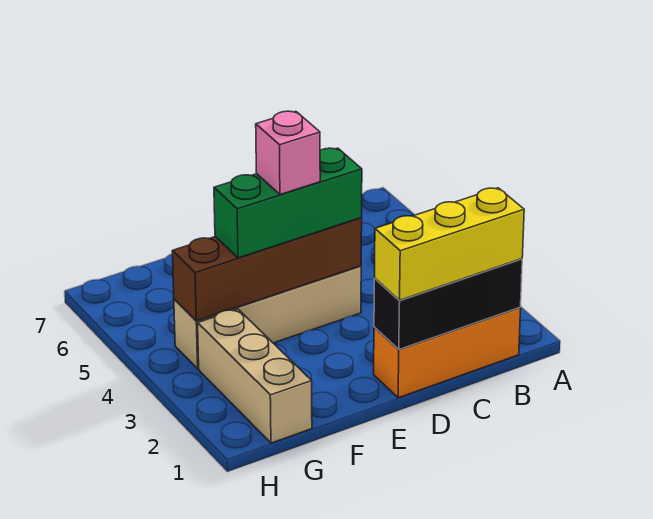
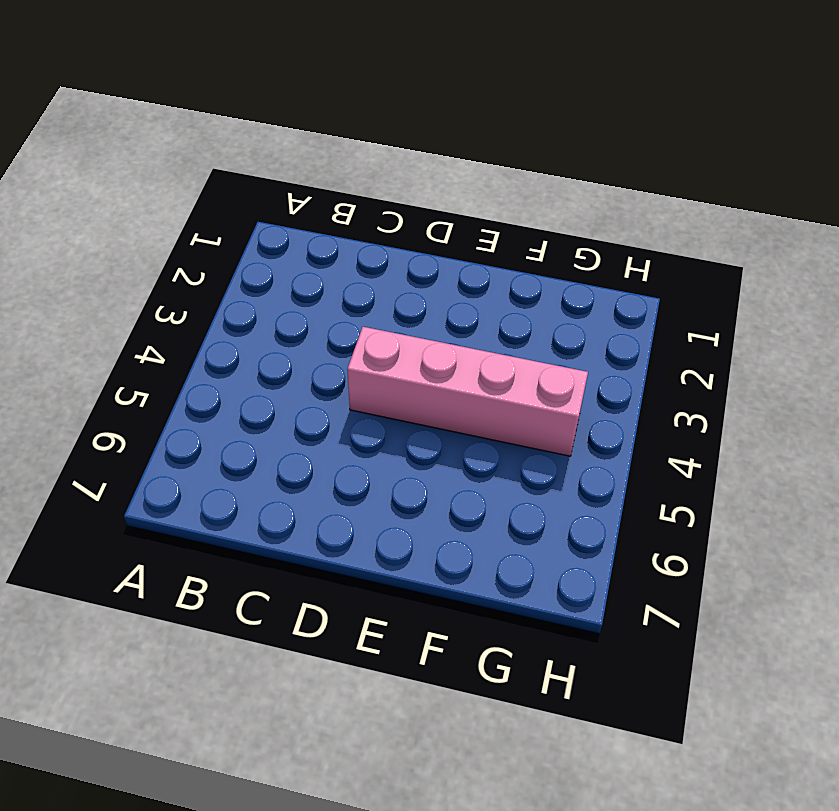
pink 1x4 brick [347,327,588,456] -> tan 1x4 brick [174,266,361,369]
none -> orange 1x3 brick [374,308,521,398]
none -> tan 1x3 brick [198,309,312,443]

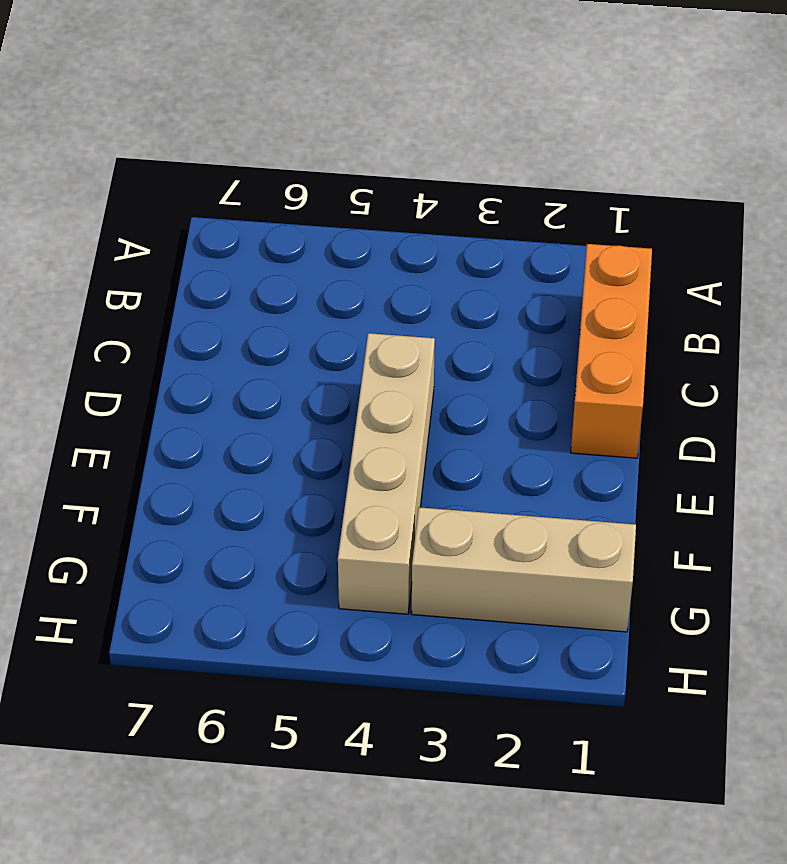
none -> black 1x3 brick [374,259,522,349]
none -> brown 1x4 brick [172,218,362,321]

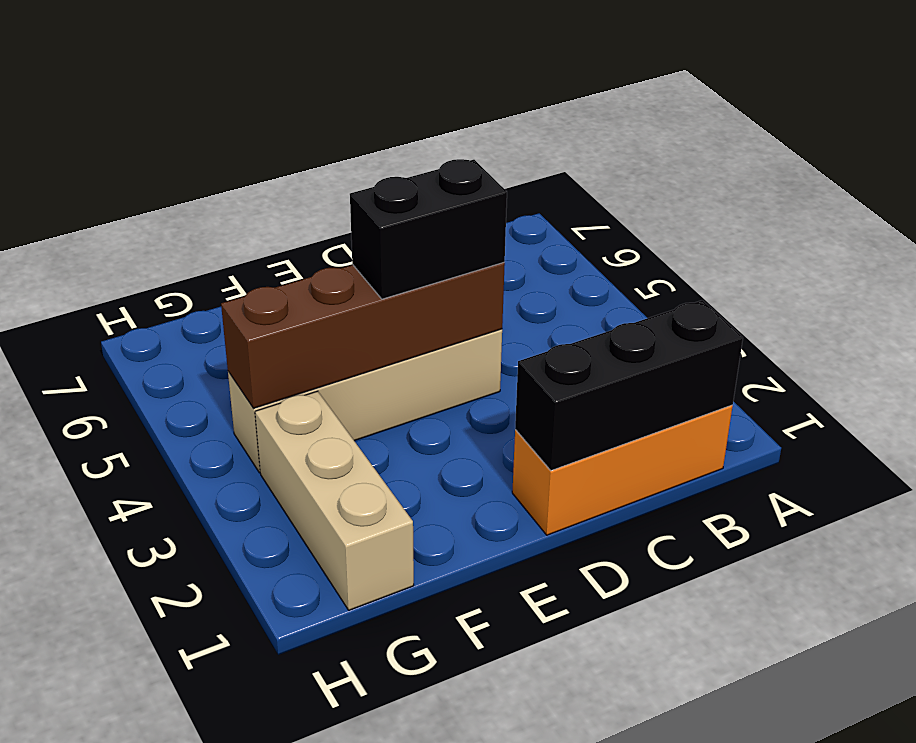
black 1x2 brick [350,159,507,299] -> green 1x3 brick [214,148,362,258]
none -> yellow 1x3 brick [374,188,524,300]
none -> pink 1x1 brick [256,111,320,195]

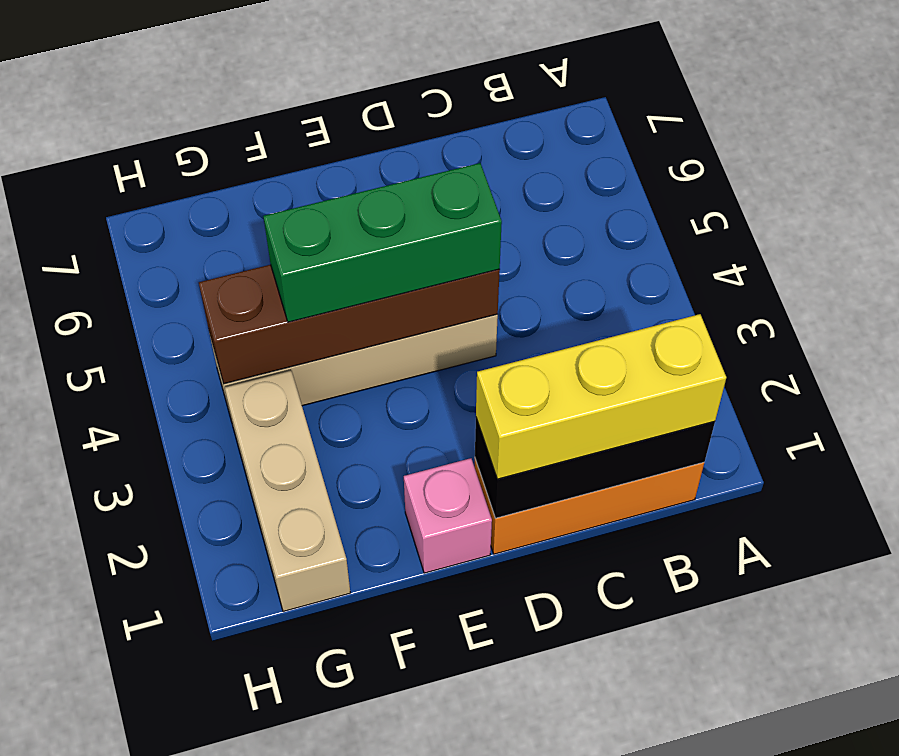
pink 1x1 brick [404,458,492,573] -> pink 1x1 brick moved to [256,111,320,195]

